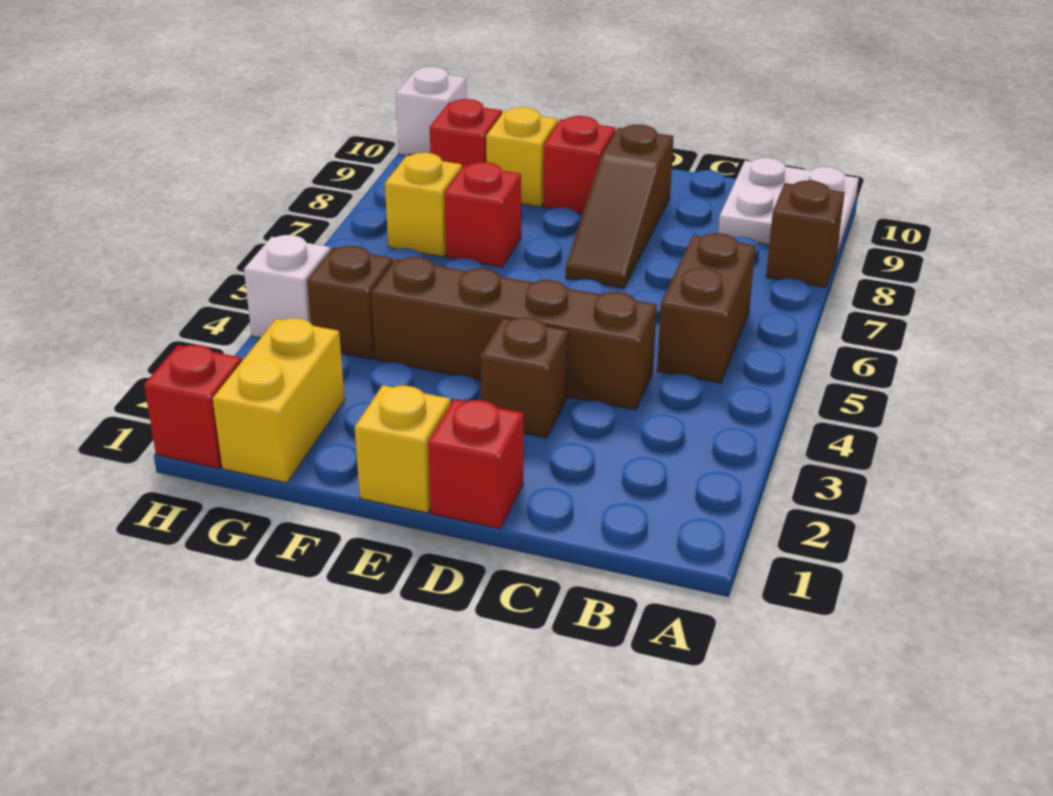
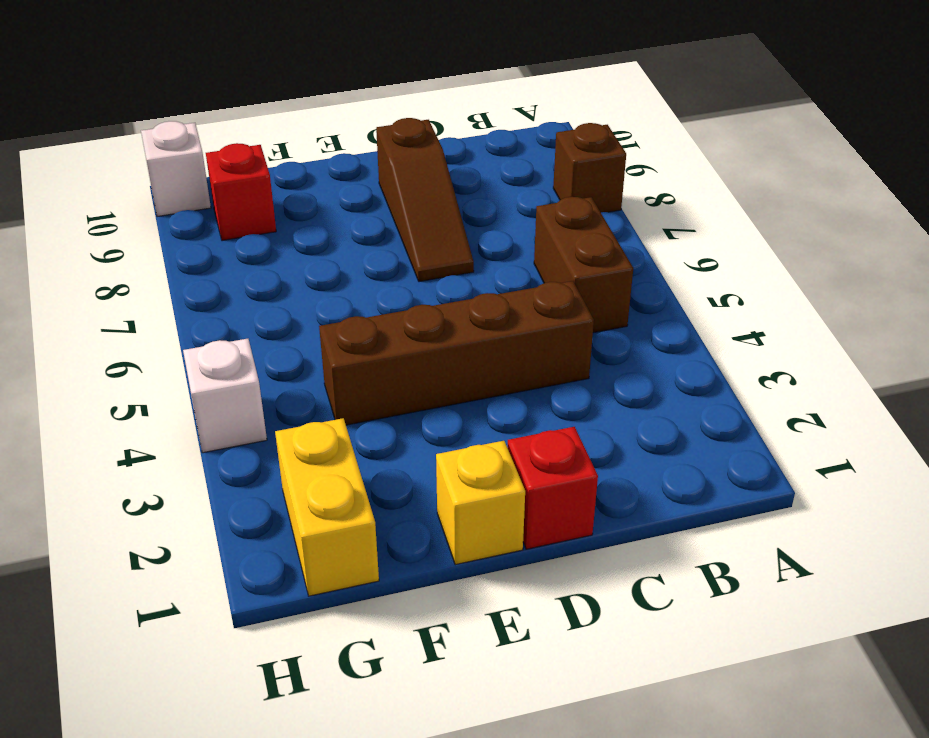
none -> white 2x2 plate [718,158,859,254]
none -> brown 1x1 brick [480,317,568,438]
none -> red 1x1 brick [543,116,615,214]

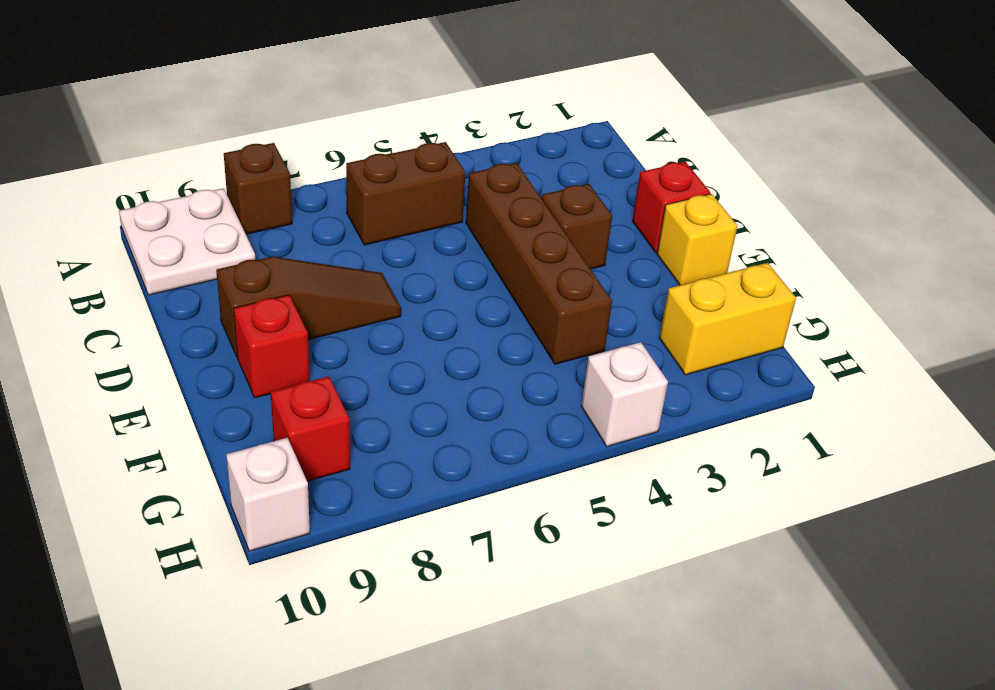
none -> red 1x1 brick [444,162,521,267]
none -> yellow 1x1 brick [486,107,558,207]
none -> brown 1x1 brick [307,246,393,359]

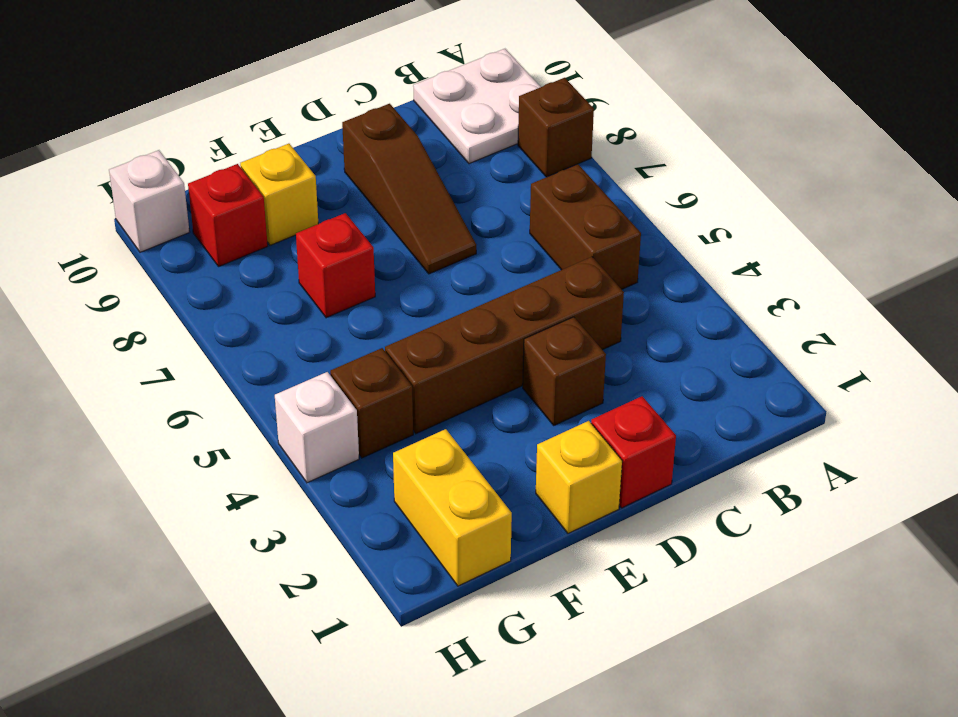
none -> red 1x1 brick [543,116,615,214]
none -> yellow 1x1 brick [385,153,462,257]
none -> red 1x1 brick [144,345,242,468]

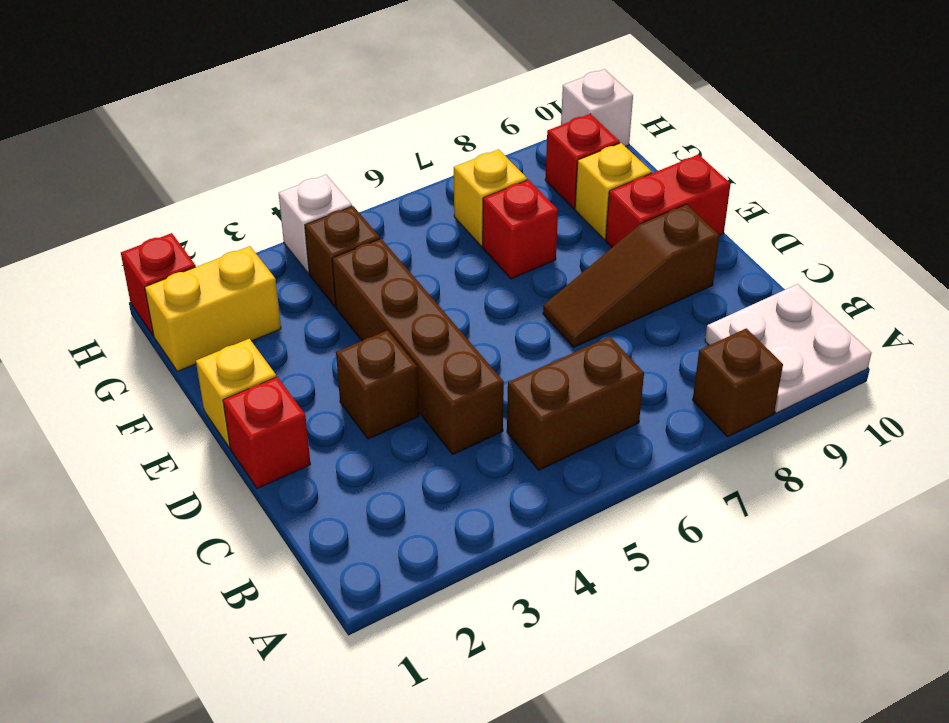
red 1x2 brick [606,154,731,247] -> red 1x1 brick [543,116,615,214]

